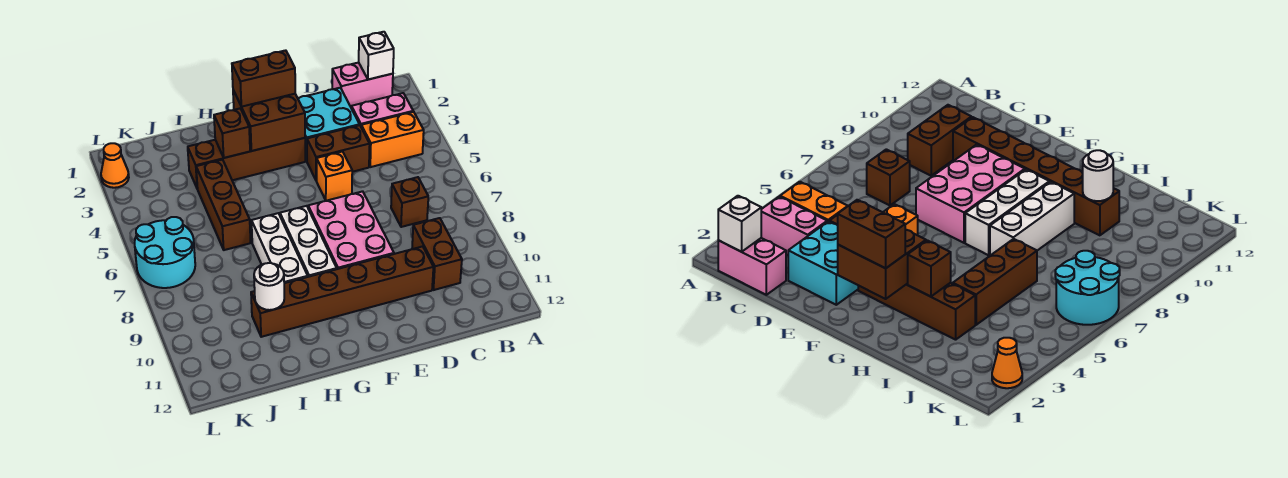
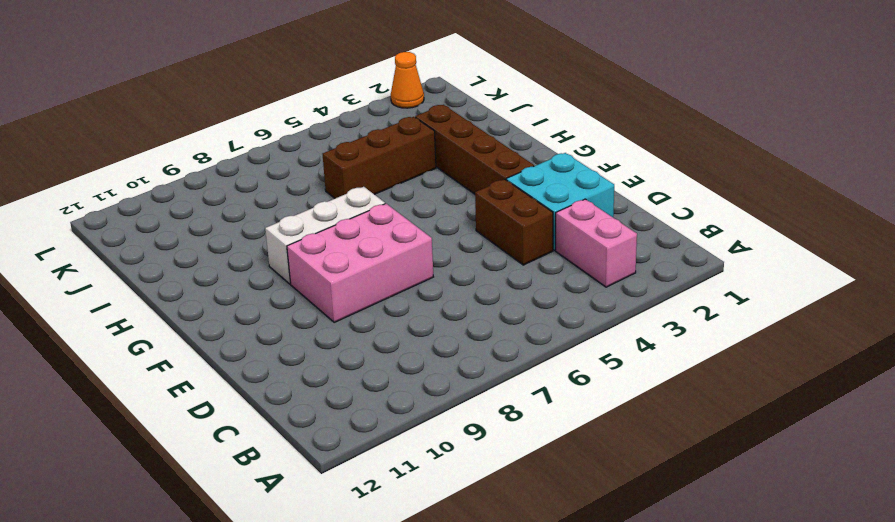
none -> pink 1x2 brick [332,63,393,107]
none -> orange 1x2 brick [361,112,424,167]
none -> brown 1x1 brick [391,177,428,227]

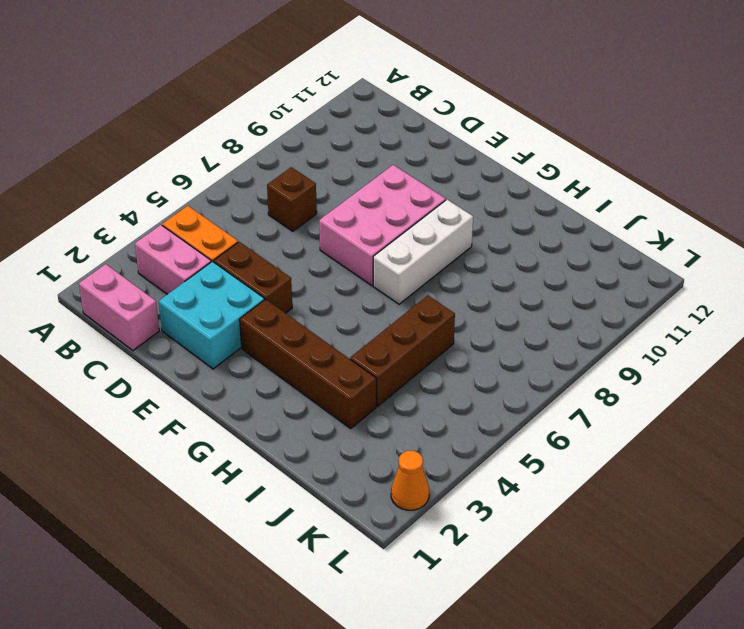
none -> brown 1x2 brick [412,218,462,290]
none -> brown 1x6 brick [251,246,433,337]
none -> orange 1x1 brick [317,152,352,201]

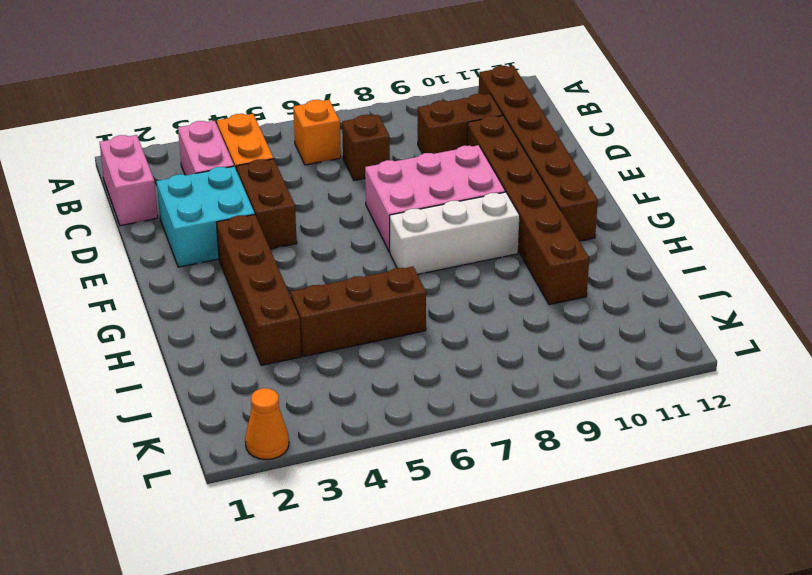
orange 1x1 brick [293,100,341,165] -> orange 1x1 brick moved to [317,152,352,201]
brown 1x6 brick [479,66,598,241] -> none
none -> white 1x3 brick [252,213,308,283]
none -> cyan 2x2 round brick [135,217,195,288]
none -> white 1x1 brick [359,32,394,80]

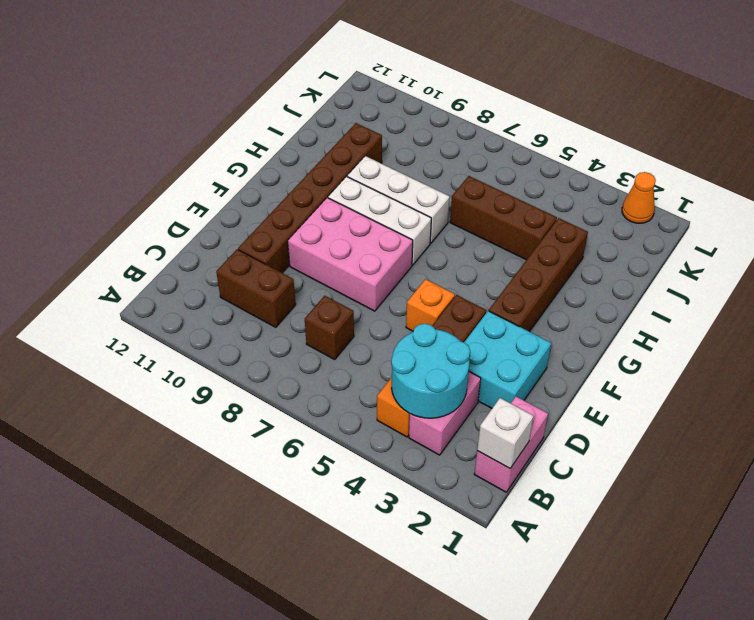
cyan 2x2 round brick [391,324,470,418] -> cyan 2x2 round brick moved to [135,217,195,288]
none -> brown 2x2 brick [233,90,305,151]
none -> brown 1x1 brick [214,109,250,158]
none -> white 1x1 round brick [254,263,284,310]

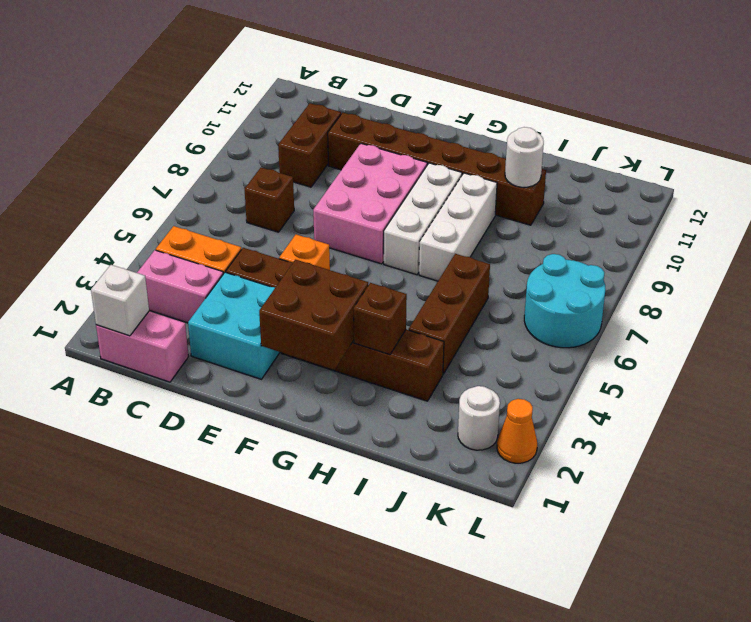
white 1x1 round brick [458,386,500,450] -> none
none -> brown 1x2 brick [232,50,295,107]

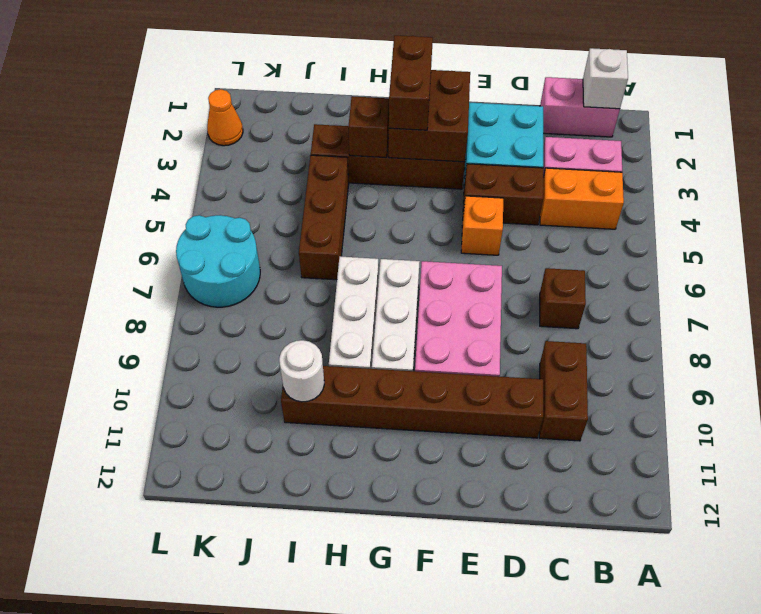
brown 1x2 brick [389,35,433,130] -> brown 1x2 brick turned to [232,50,295,107]

